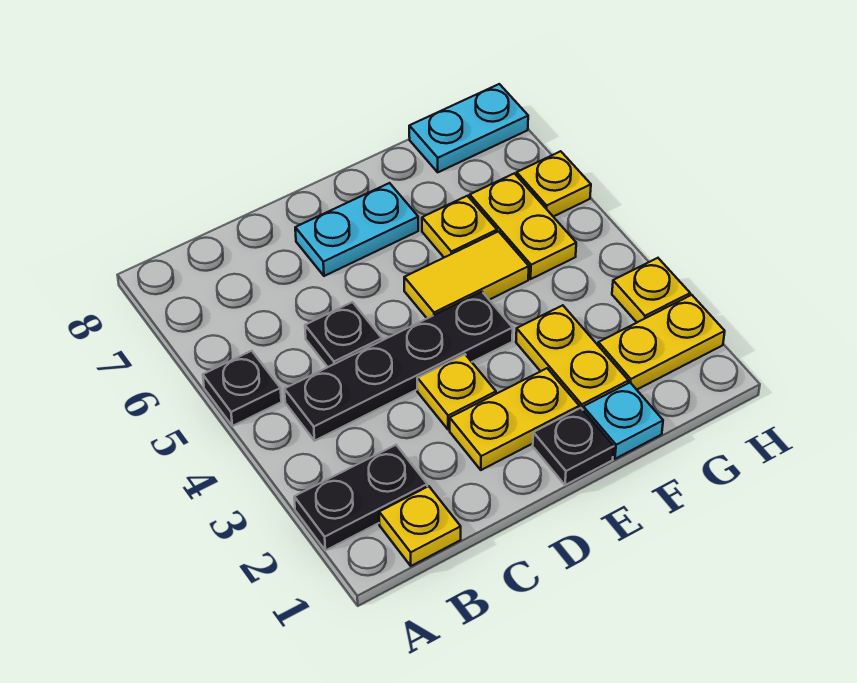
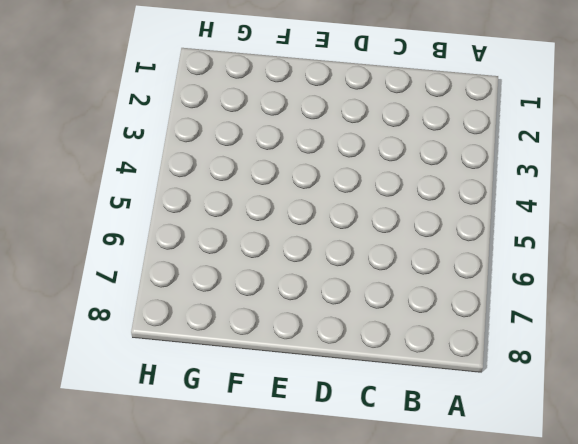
none -> black 1x2 plate [294,445,427,550]
none -> black 1x1 plate [203,351,281,426]
none -> yellow 1x1 plate [379,486,461,566]

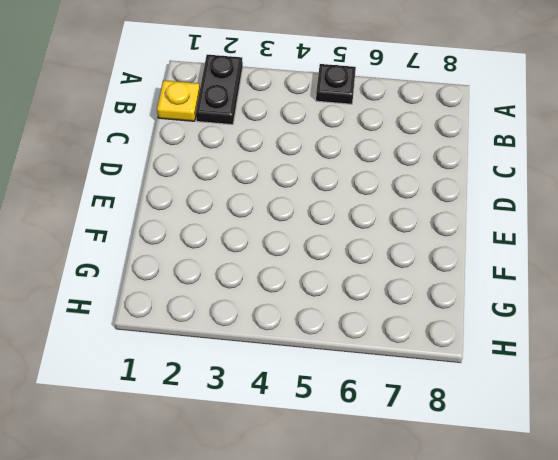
none -> black 1x4 plate [284,292,513,441]
none -> black 1x1 plate [305,302,382,367]
none -> yellow 1x2 plate [450,368,579,470]

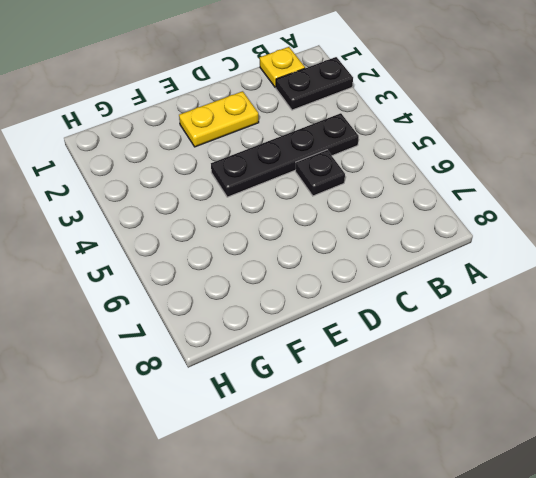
none -> black 1x1 plate [203,351,281,426]
none -> yellow 1x1 plate [417,354,496,430]
none -> cyan 1x2 plate [295,183,418,276]

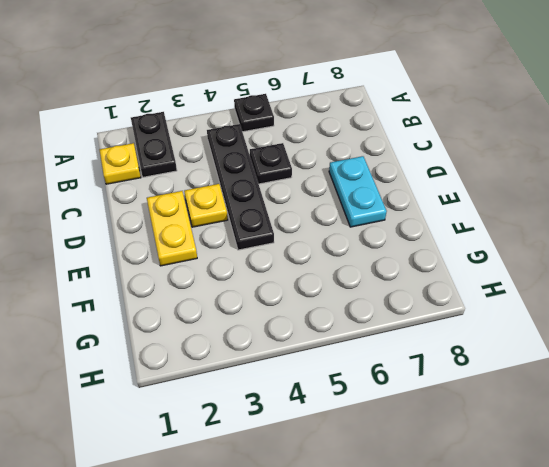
none -> black 1x1 plate [533,408,614,485]
none -> yellow 1x2 tile [404,232,529,318]
none -> cyan 1x1 plate [583,383,663,459]

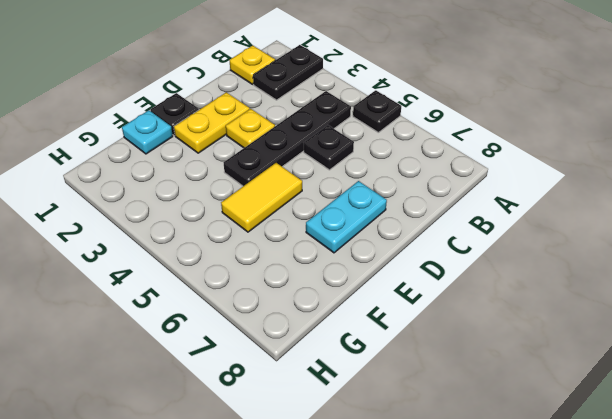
none -> yellow 1x2 plate [516,305,628,410]
none -> yellow 1x1 plate [422,196,497,257]
none -> yellow 1x2 plate [598,295,725,390]

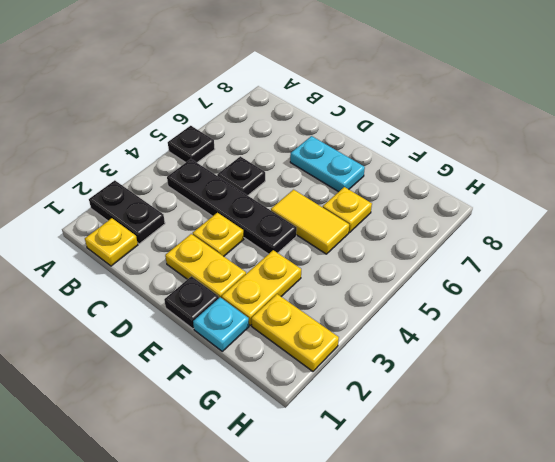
none -> yellow 1x2 plate [470,173,576,279]
none -> cyan 1x2 plate [409,84,528,172]
none -> yellow 1x1 plate [612,258,690,322]

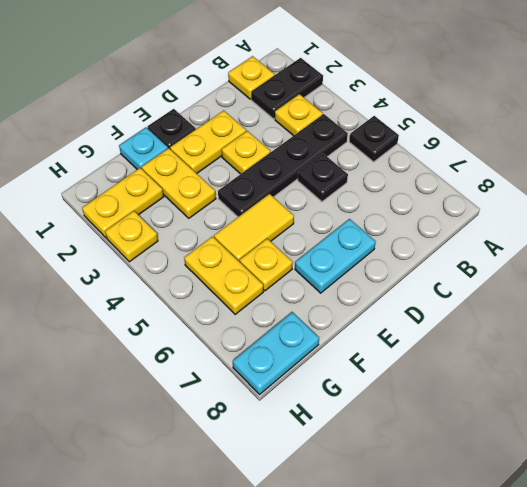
yellow 1x1 plate [275,94,323,136] -> yellow 1x1 plate moved to [517,151,591,217]

